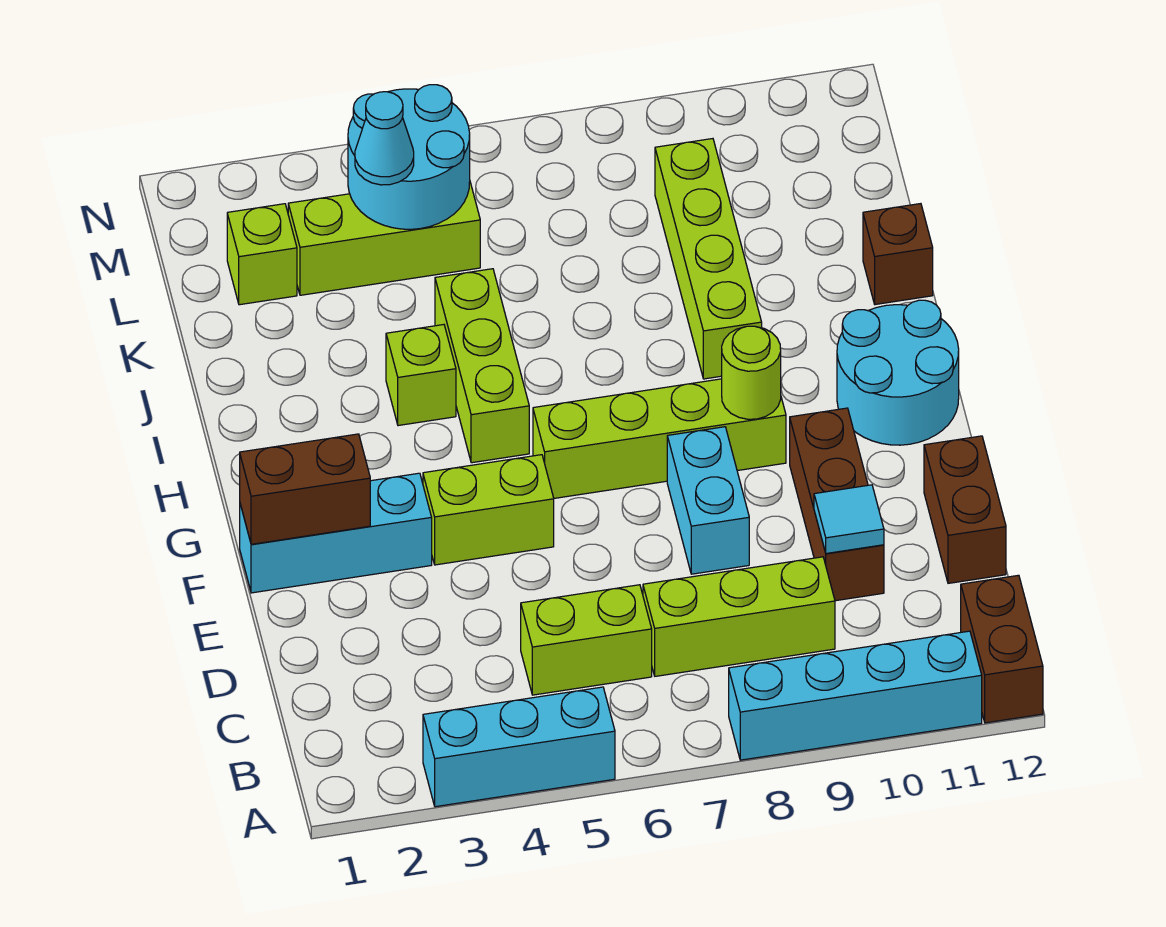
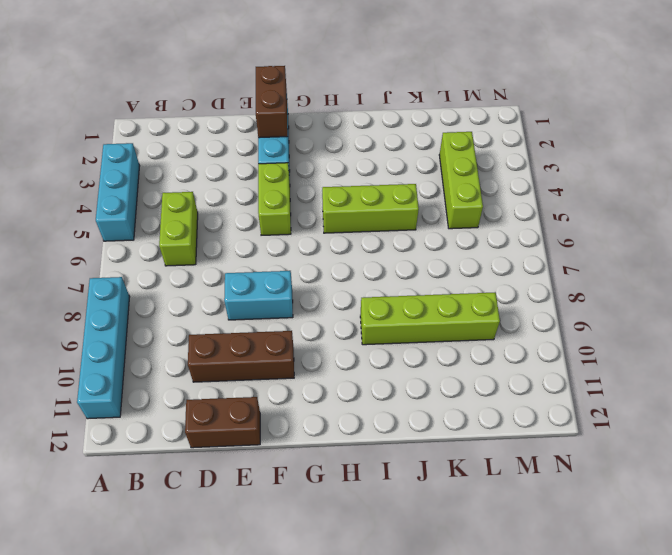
none -> brown 1x2 brick [961,575,1043,723]
none -> lime 1x3 brick [643,557,835,676]
none -> lime 1x4 brick [533,379,786,498]

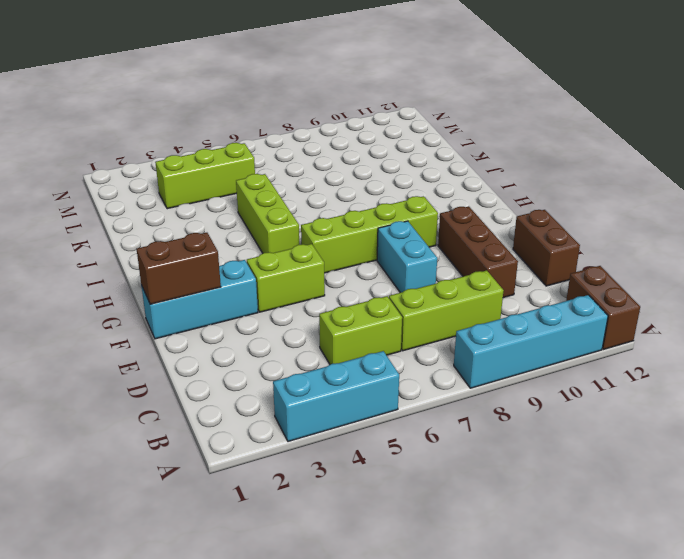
none -> cyan 2x2 round brick [837,300,959,445]
none -> lime 1x1 brick [386,325,456,426]
none -> lime 1x4 brick [655,139,762,379]

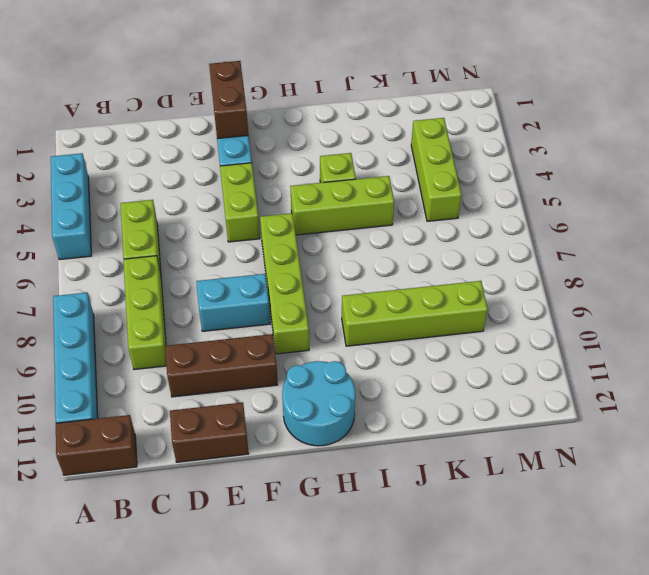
none -> brown 1x1 brick [863,204,933,305]
none -> lime 1x1 brick [227,204,297,305]
none -> cyan 1x1 tile [814,485,884,553]

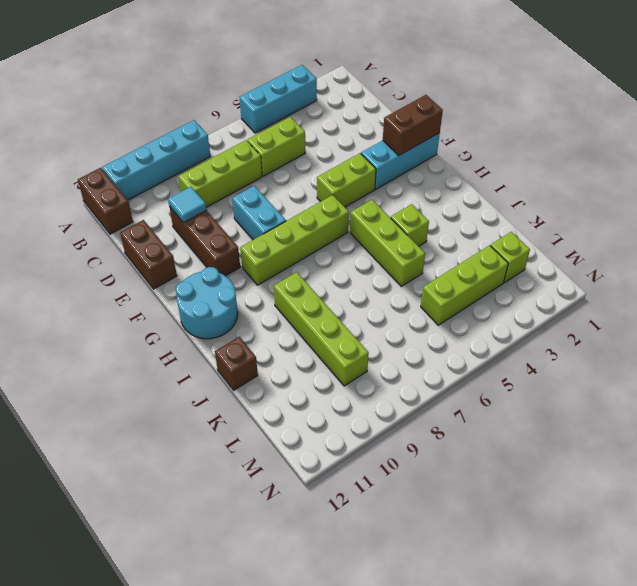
none -> lime 1x1 round brick [722,326,781,419]
none -> cyan 2x2 round brick [348,85,470,229]
none -> cyan 1x1 cone [355,92,414,185]

